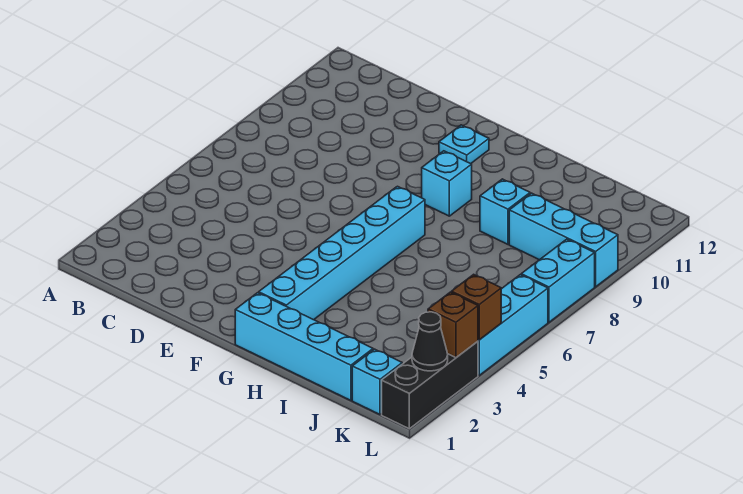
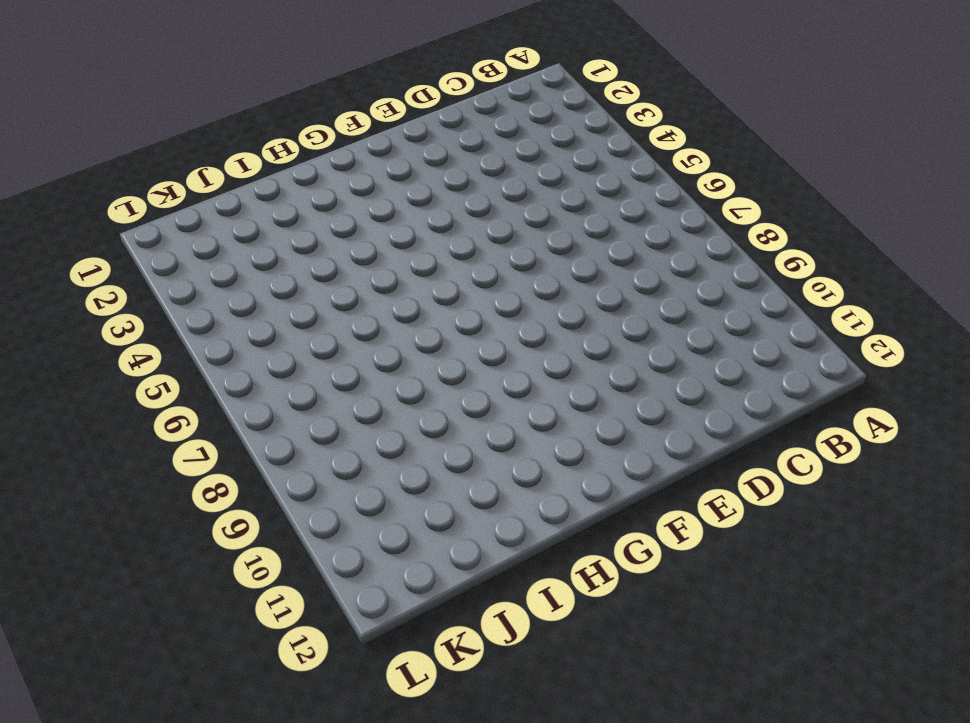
none -> cyan 1x1 plate [439,125,489,164]
none -> cyan 1x4 brick [235,293,373,400]
none -> cyan 1x6 brick [259,186,425,320]

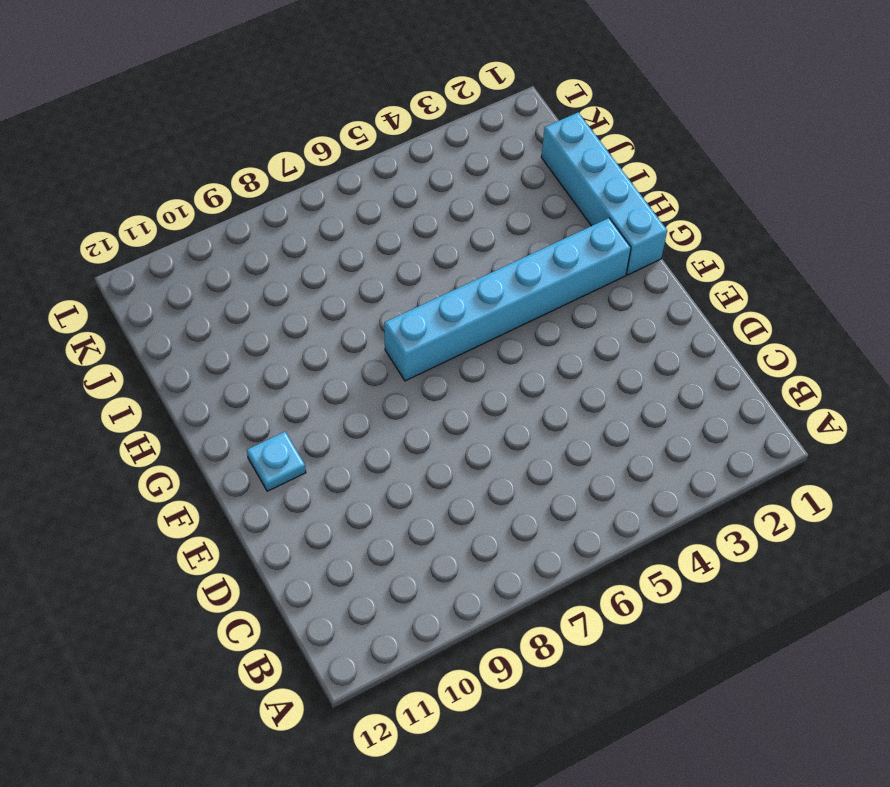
none -> cyan 1x1 brick [422,151,472,216]
none -> cyan 1x1 brick [480,179,530,244]
none -> cyan 1x3 brick [509,193,618,287]

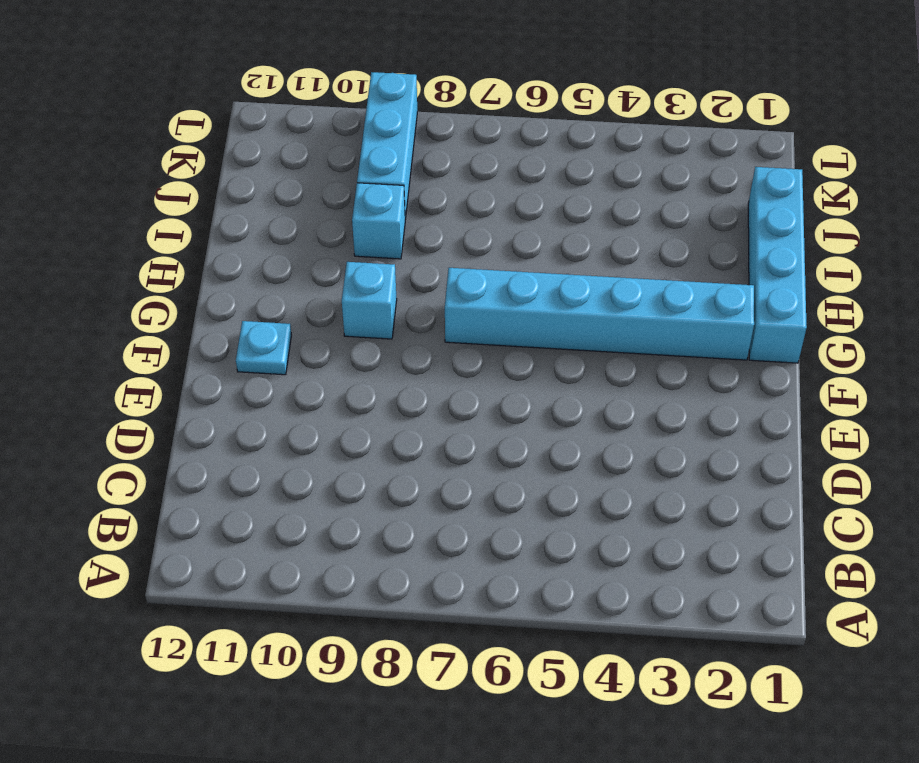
none -> cyan 1x1 brick [352,349,402,415]
none -> black 1x3 brick [382,341,478,429]
none -> cyan 1x3 brick [478,275,548,375]

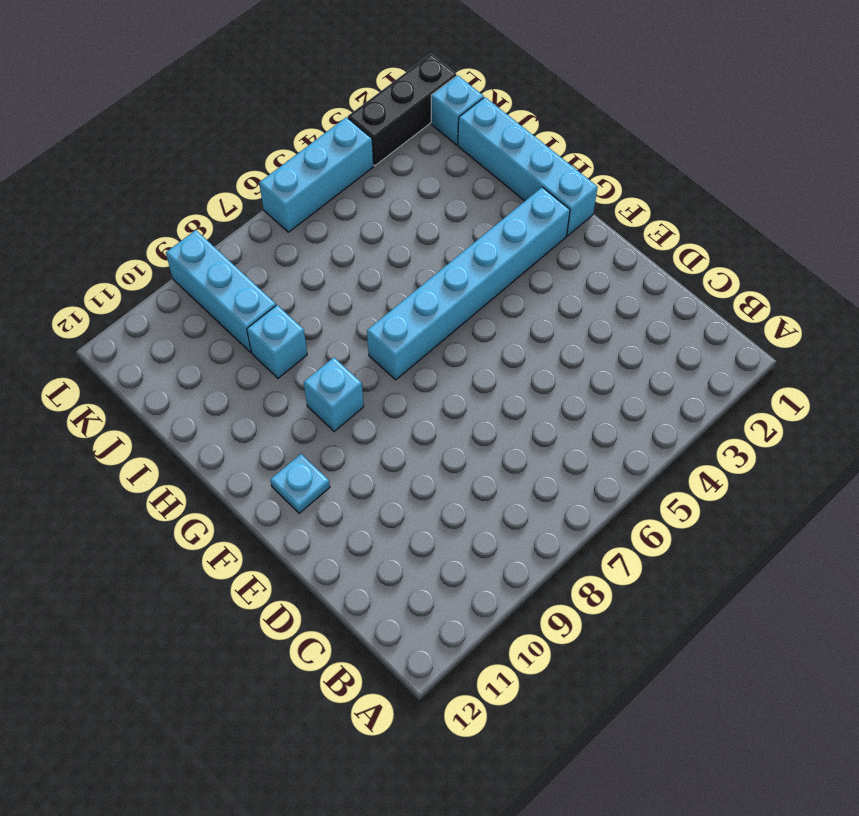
none -> cyan 1x2 brick [521,239,595,322]
none -> black 1x1 cone [412,312,448,371]
none -> brown 1x1 brick [428,292,478,358]

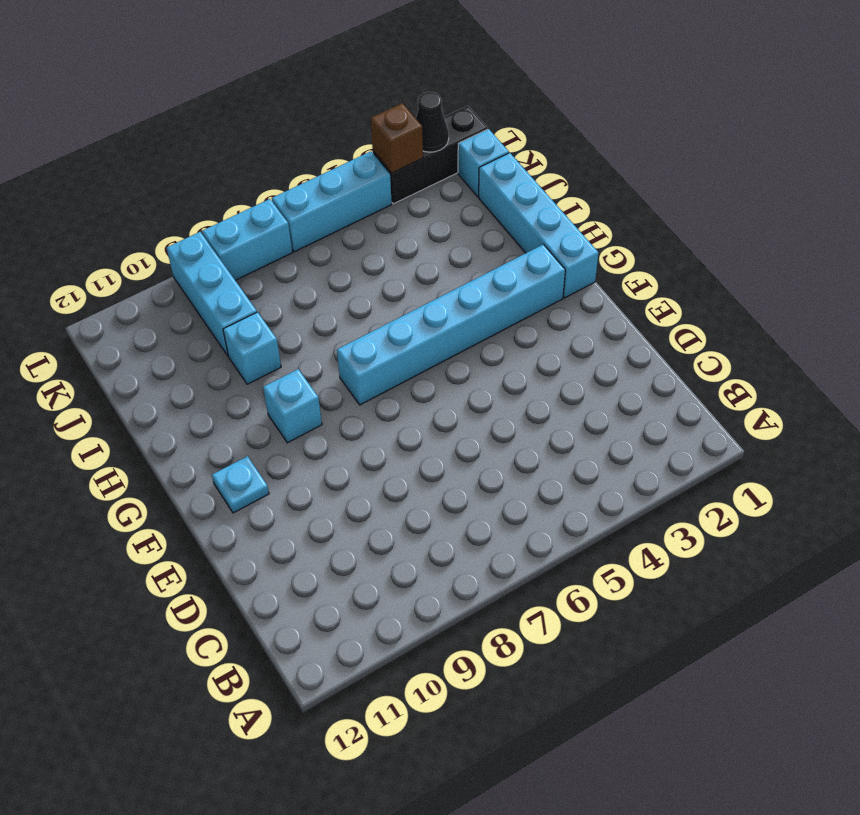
none -> brown 1x1 brick [451,274,501,340]

